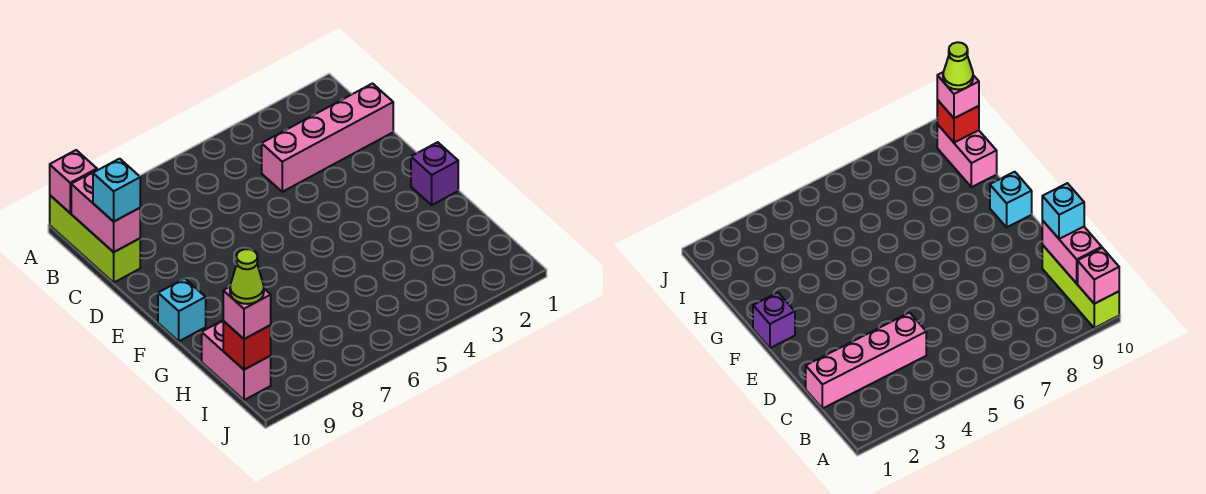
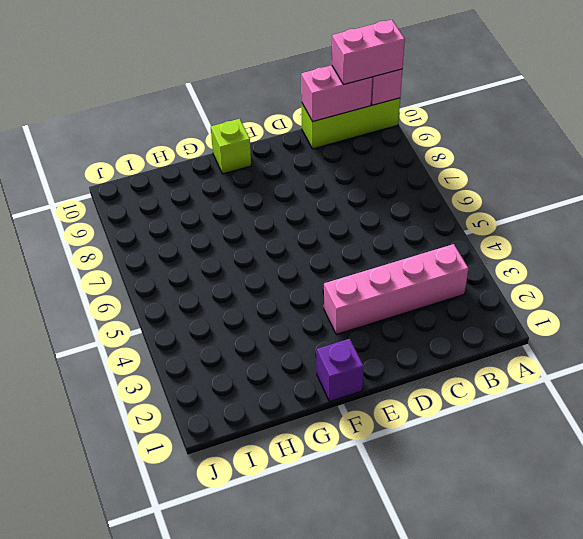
pink 1x2 brick [332,20,405,85] -> pink 1x2 brick moved to [202,321,271,400]
pink 1x4 brick [324,244,468,334] -> pink 1x4 brick turned to [262,84,393,192]
lime 1x1 brick [211,119,251,174] -> cyan 1x1 brick [158,279,206,341]
none -> red 1x1 brick [223,321,271,370]
none -> cyan 1x1 brick [93,159,140,222]

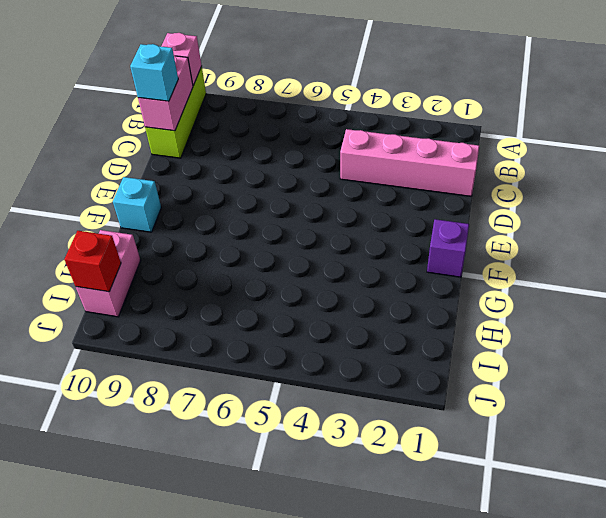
none -> pink 1x1 brick [223,287,271,339]
none -> lime 1x1 cone [230,249,264,304]

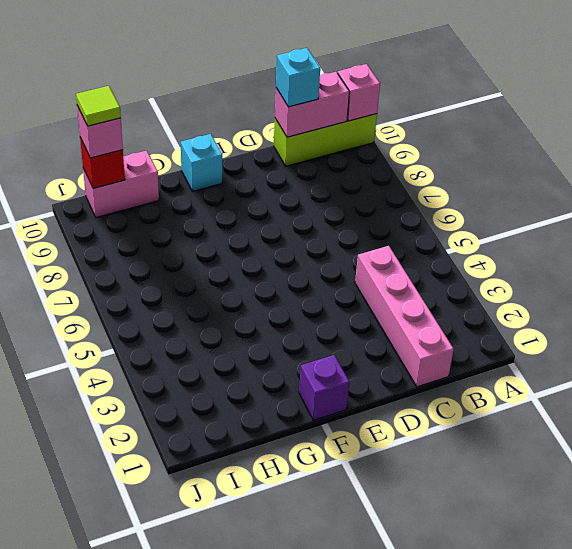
lime 1x1 tile [76,86,121,126] -> lime 1x1 cone [230,249,264,304]

